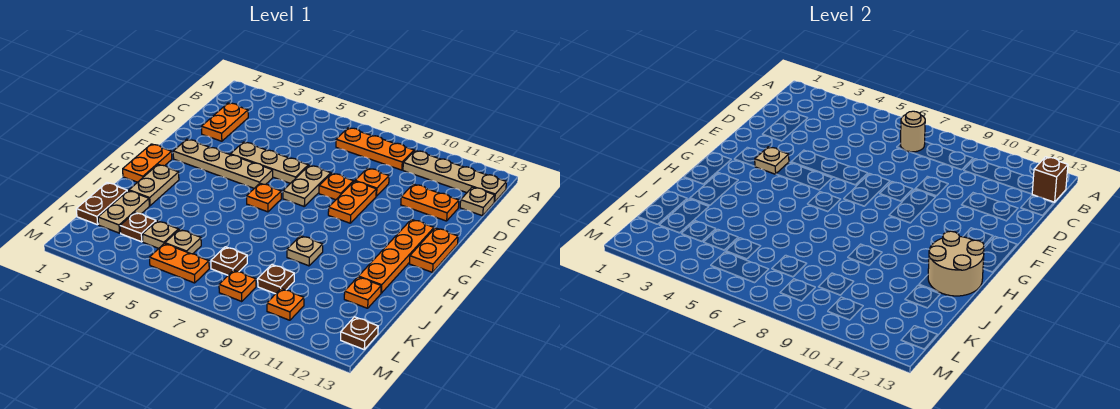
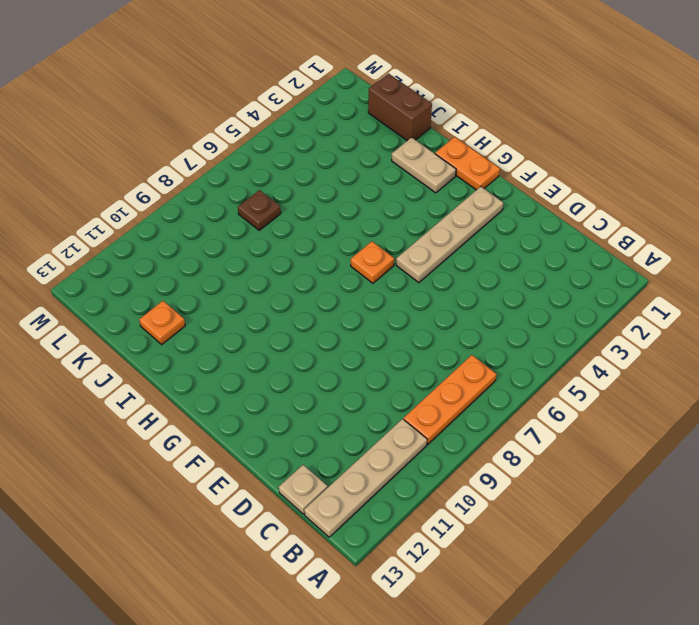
brown 1x2 brick [368,73,432,141] -> brown 1x2 plate [76,183,127,225]
none -> orange 1x2 plate [202,103,248,141]
none -> orange 1x1 plate [355,168,389,196]
none -> orange 1x2 plate [401,184,459,221]
none -> tan 1x3 plate [230,142,308,183]

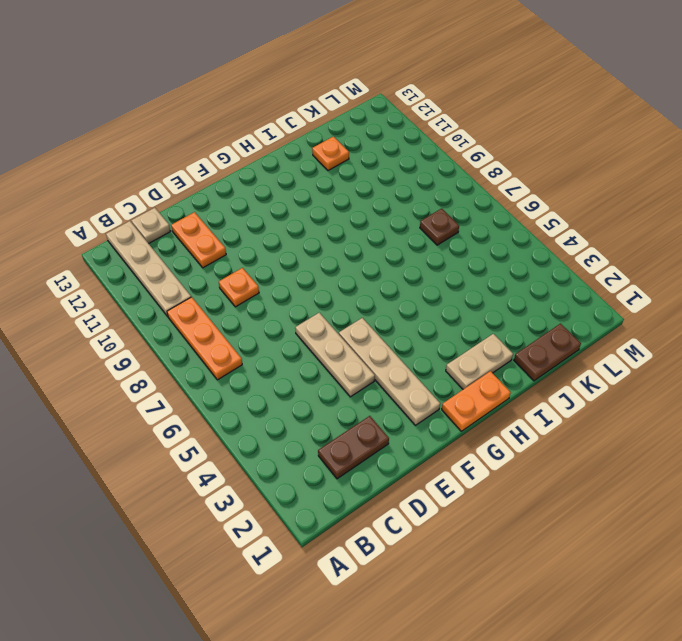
brown 1x2 plate [318,416,389,479] -> orange 1x2 plate [202,103,248,141]
none -> tan 1x2 plate [283,165,331,206]
none -> orange 1x1 plate [319,173,353,200]
none -> orange 1x2 plate [328,181,376,223]
none -> orange 1x4 plate [359,219,434,293]

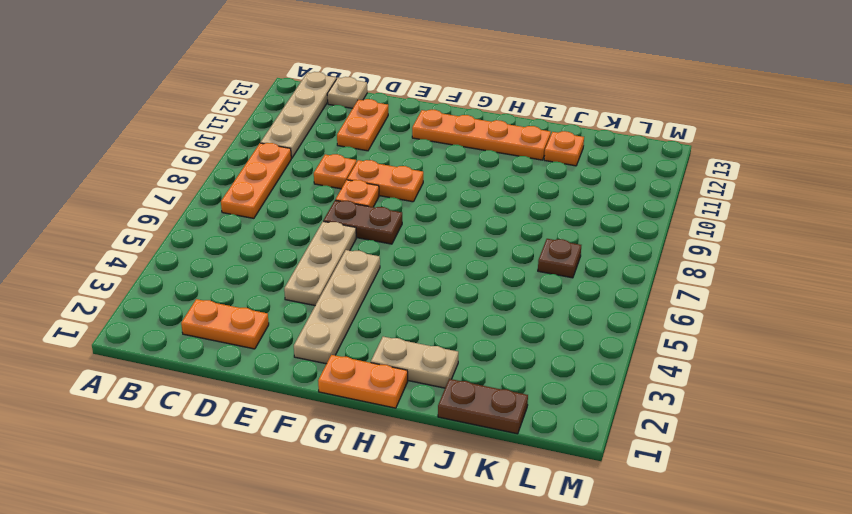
brown 1x2 plate [323,200,402,244] -> tan 1x2 plate [283,165,331,206]
none -> orange 1x2 plate [409,228,458,272]
none -> orange 1x1 plate [247,183,281,212]
none -> tan 1x1 plate [287,236,323,266]
none -> tan 1x2 plate [98,191,149,233]

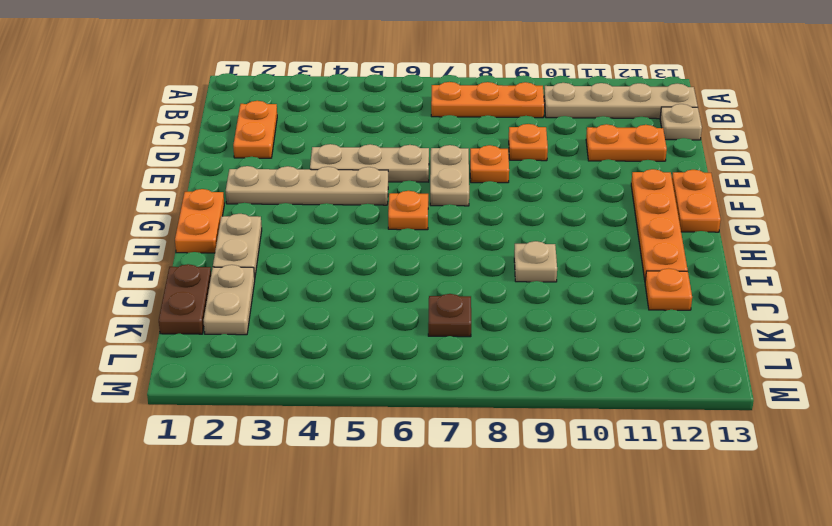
none -> orange 1x2 plate [328,181,376,223]
none -> brown 1x1 plate [120,213,156,242]
none -> tan 1x1 plate [142,221,178,248]
none -> tan 1x1 plate [165,229,201,254]

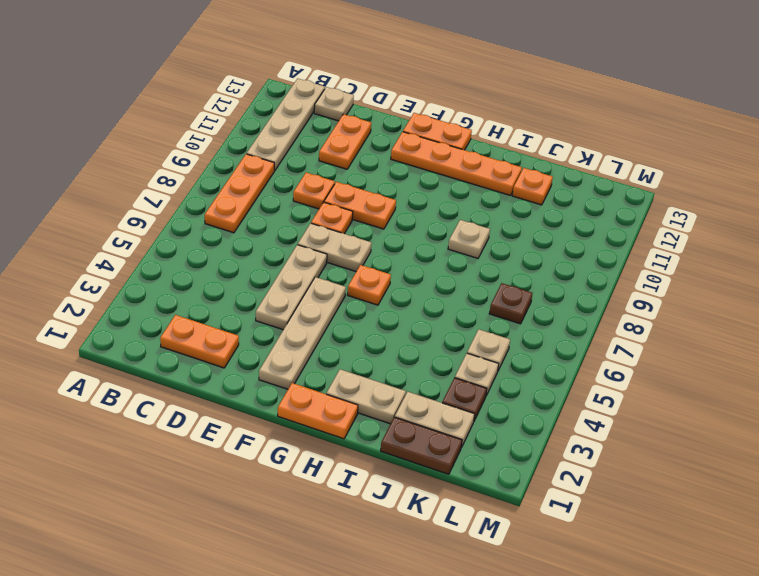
none -> brown 1x1 plate [258,265,294,294]
none -> orange 1x2 plate [149,244,209,283]
none -> orange 1x1 plate [219,270,256,301]
none -> orange 1x1 plate [267,289,304,320]

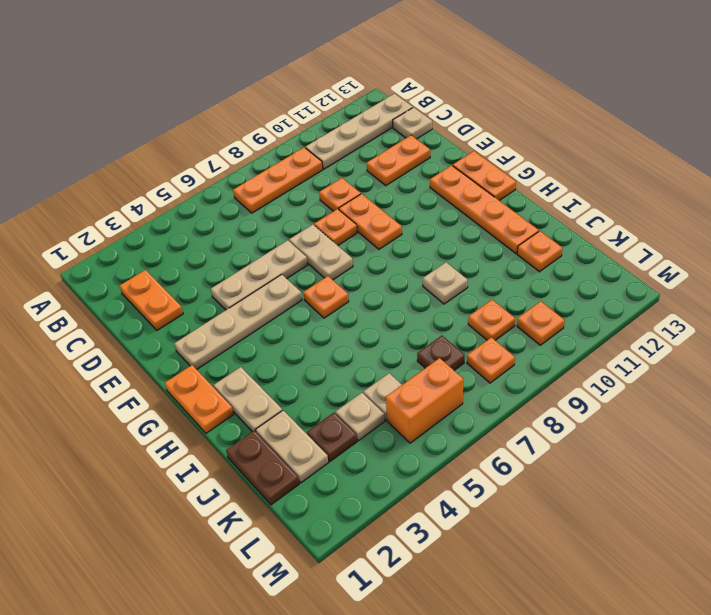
orange 1x1 plate [468,300,515,340] -> brown 1x1 plate [258,265,294,294]
orange 1x2 brick [386,358,463,443] -> orange 1x2 plate [149,244,209,283]
none -> brown 1x1 plate [341,317,378,349]
none -> tan 1x1 round brick [900,111,925,152]
none -> brown 1x1 brick [1032,157,1068,202]
none -> tan 1x1 plate [755,147,789,174]

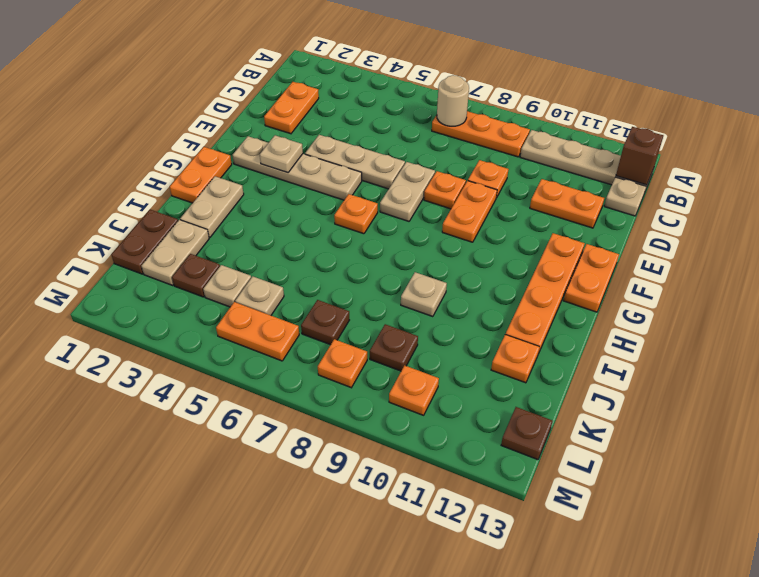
none -> tan 2x2 round brick [928,231,984,296]

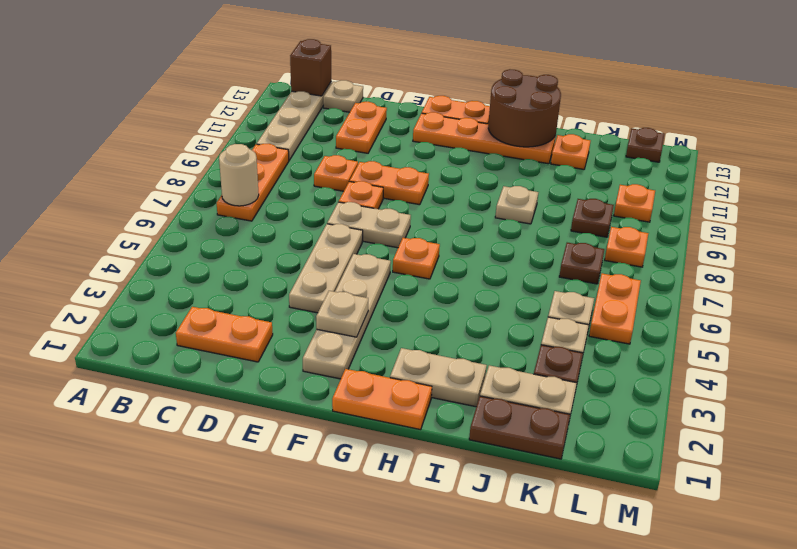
brown 2x2 round brick [488,69,561,147] -> tan 2x2 round brick [928,231,984,296]

